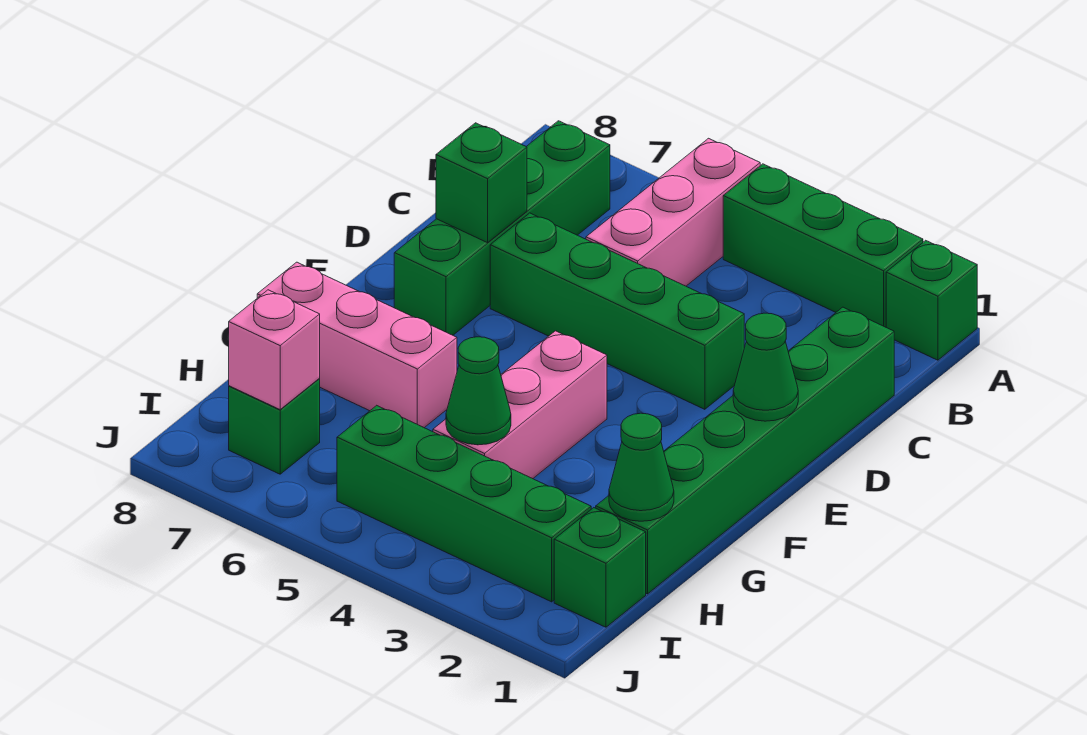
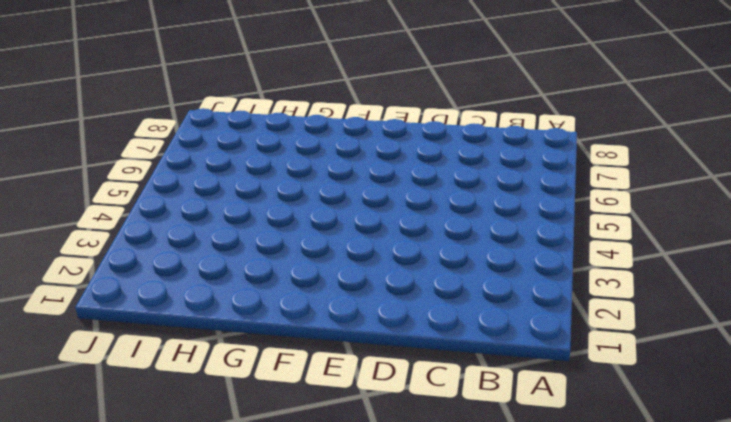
none -> green 1x1 brick [886,240,977,360]
none -> green 1x3 brick [723,164,923,327]
none -> pink 1x3 brick [586,138,760,286]

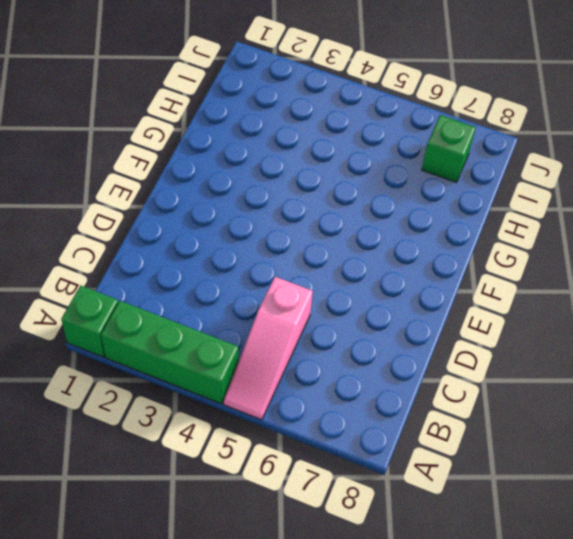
pink 1x3 slope [224,277,313,420] -> pink 1x3 brick [586,138,760,286]
none -> green 1x4 brick [394,121,610,335]
none -> green 1x6 brick [596,307,894,594]
none -> green 1x4 brick [490,213,744,409]

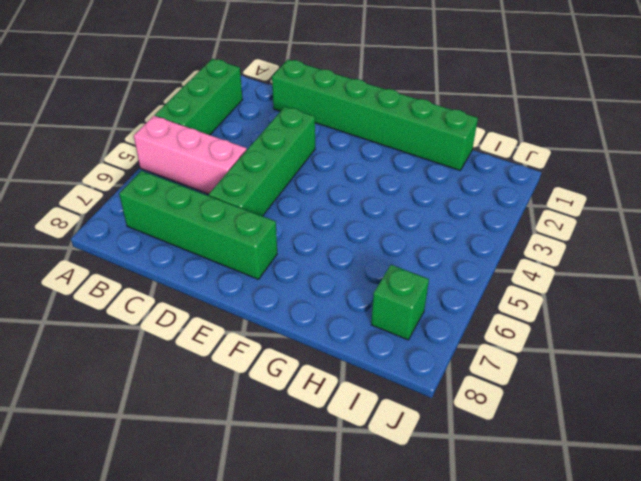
none -> green 1x1 brick [886,240,977,360]
none -> pink 1x3 brick [433,331,607,479]
none -> pink 1x3 brick [257,262,457,428]

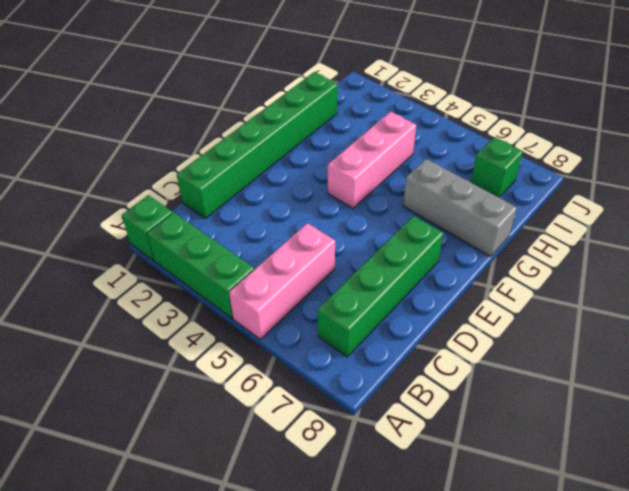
grey 1x3 brick [403,159,517,257] -> pink 1x3 brick [257,262,457,428]
none -> green 1x4 brick [490,213,744,409]
none -> green 1x1 brick [554,508,646,627]
none -> green 1x4 brick [337,405,591,602]

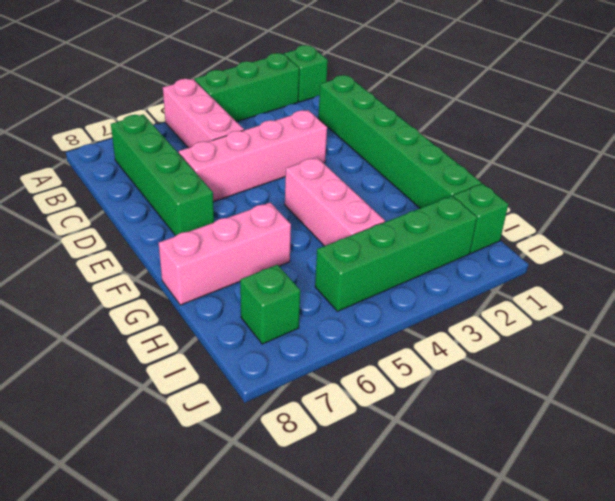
pink 1x4 brick [179,110,327,202] -> green 1x4 brick [490,213,744,409]
none -> green 1x1 brick [436,123,527,243]
none -> green 1x1 cone [733,313,798,421]
none -> green 1x1 cone [609,413,674,521]

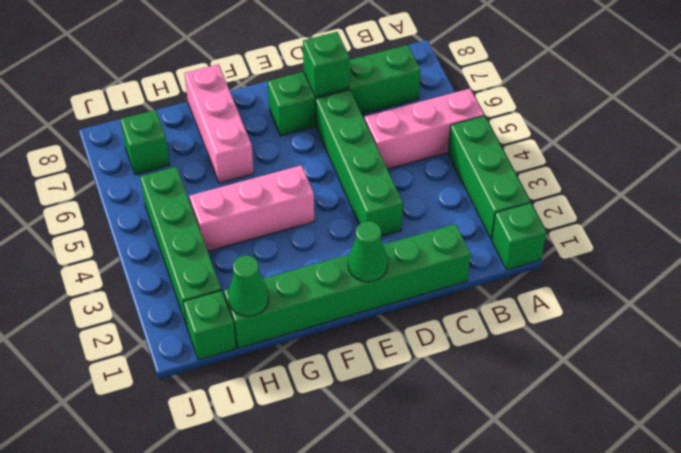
none -> green 1x1 cone [446,337,511,445]
none -> pink 1x1 brick [229,290,320,409]

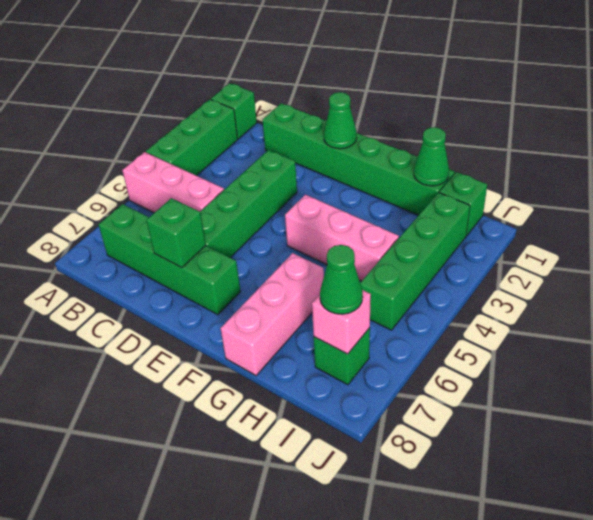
green 1x1 cone [320,245,363,314] -> green 1x1 cone moved to [446,337,511,445]

